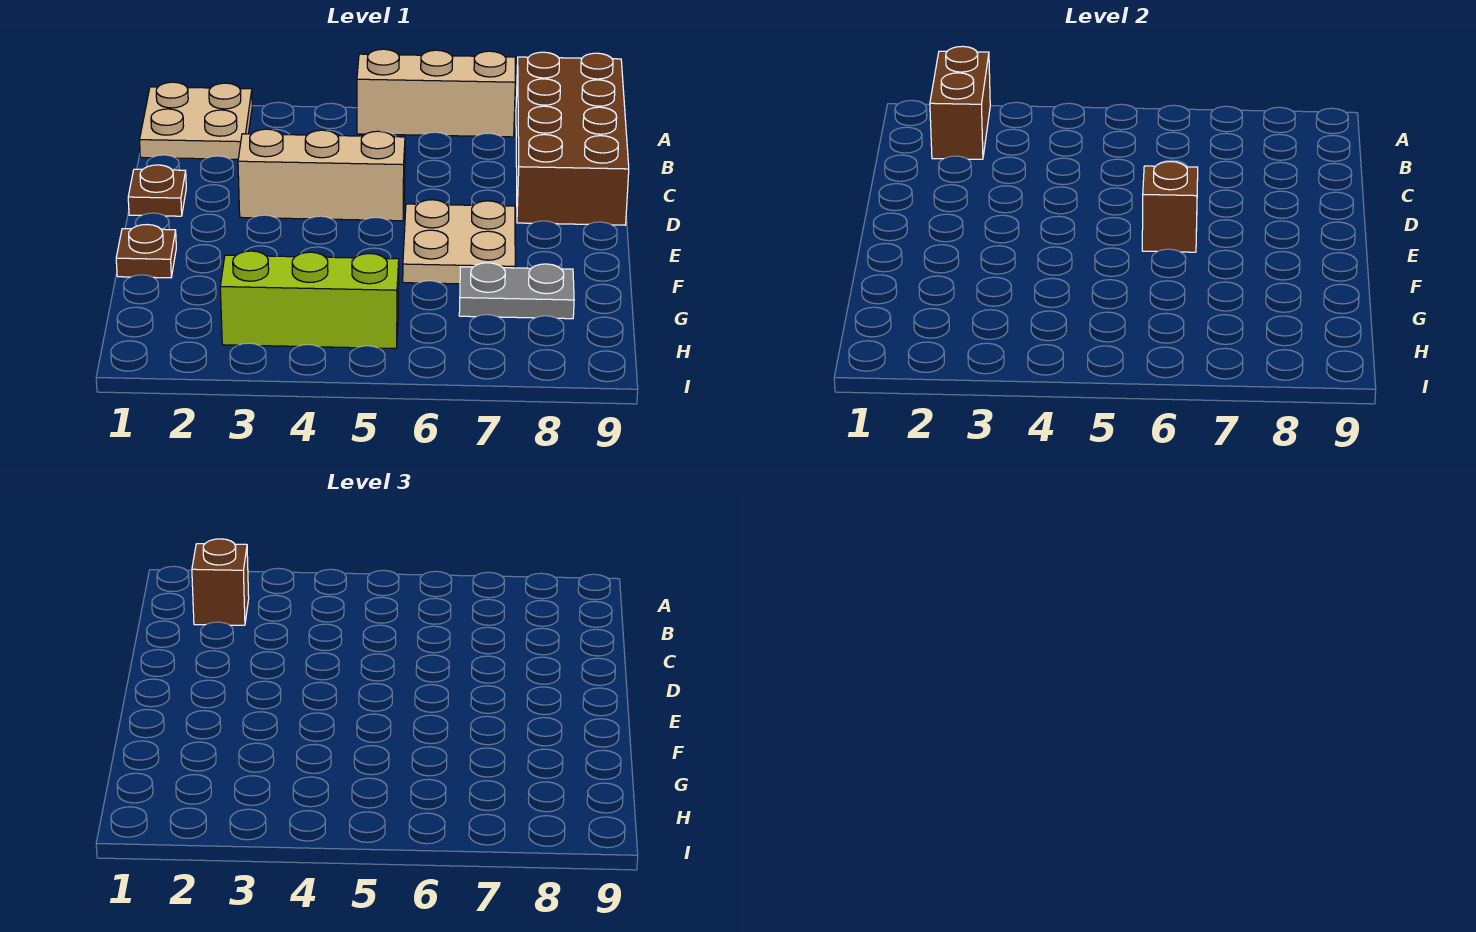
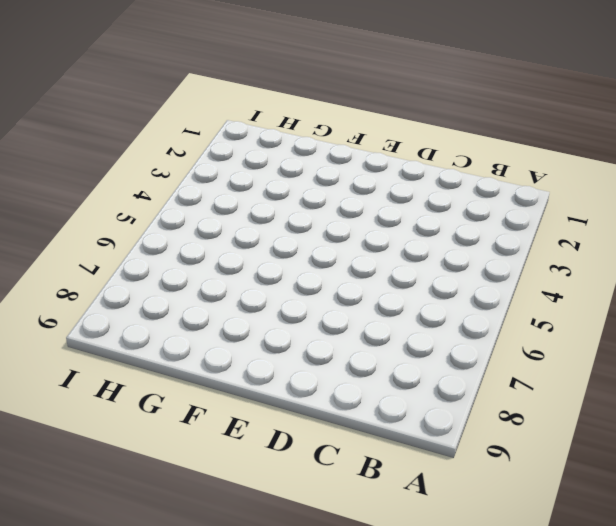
none -> tan 2x2 plate [140,82,252,159]
none -> tan 1x3 brick [357,49,515,137]
none -> brown 2x4 brick [516,52,629,225]

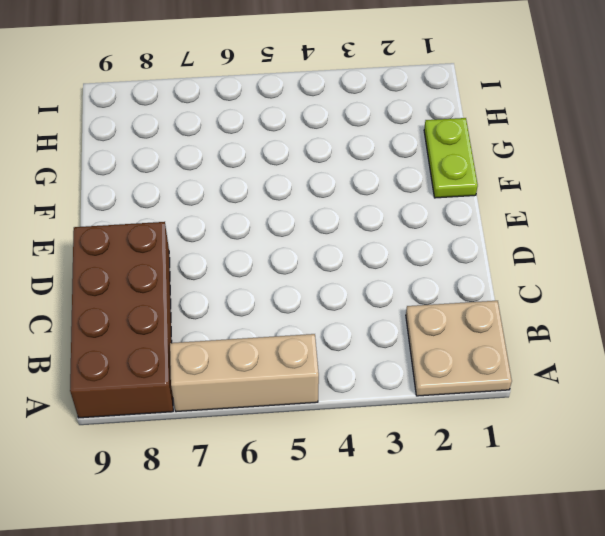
lime 1x2 plate [424,118,478,198] -> brown 1x1 plate [116,224,176,278]
none -> brown 1x1 plate [128,165,186,216]
none -> tan 1x3 brick [238,129,405,221]
none -> tan 2x2 plate [403,200,515,284]

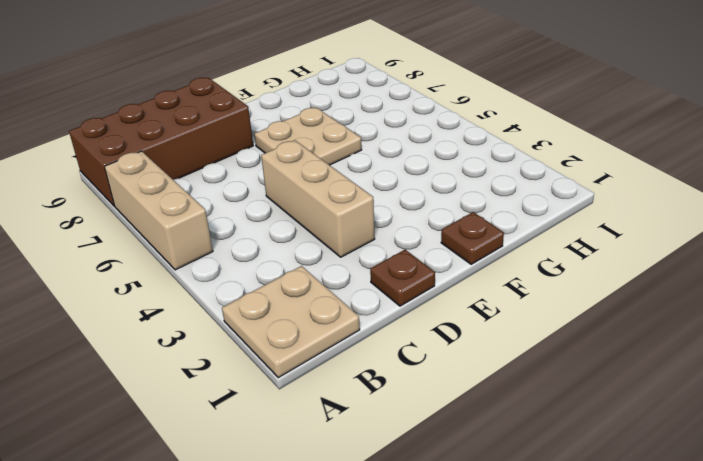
none -> grey 1x2 plate [459,263,574,319]
none -> lime 1x3 brick [220,251,399,349]
none -> brown 1x2 brick [930,46,990,159]

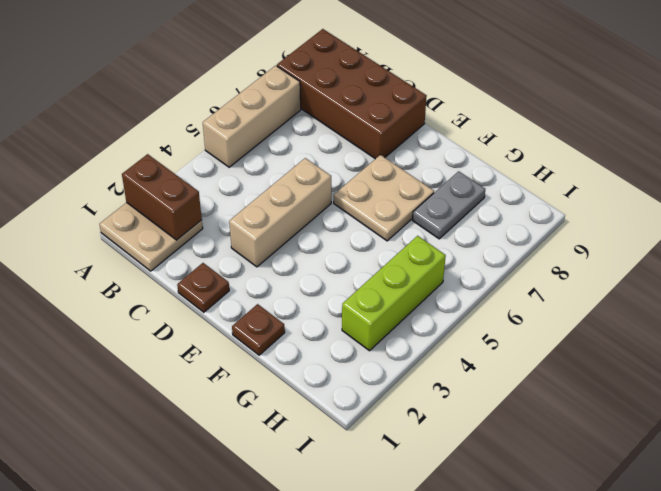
none -> brown 1x1 brick [1142,162,1198,252]
none -> brown 1x1 brick [192,539,249,625]

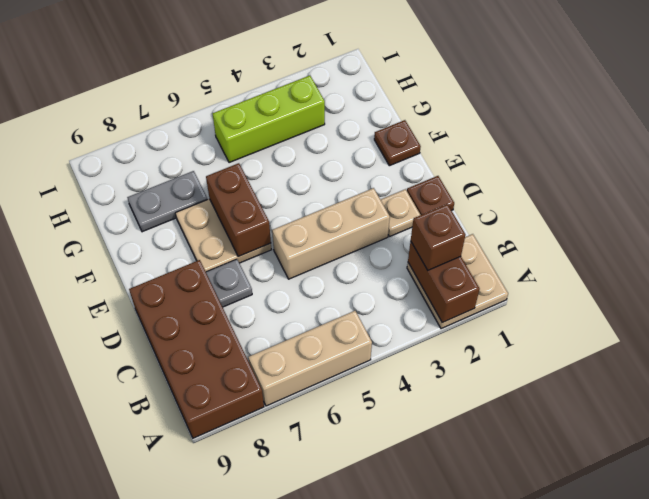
tan 1x1 plate [381,189,420,237] -> none
grey 1x1 plate [206,259,252,307] -> none
brown 1x2 brick [206,163,271,257] -> brown 1x1 brick [1142,162,1198,252]

